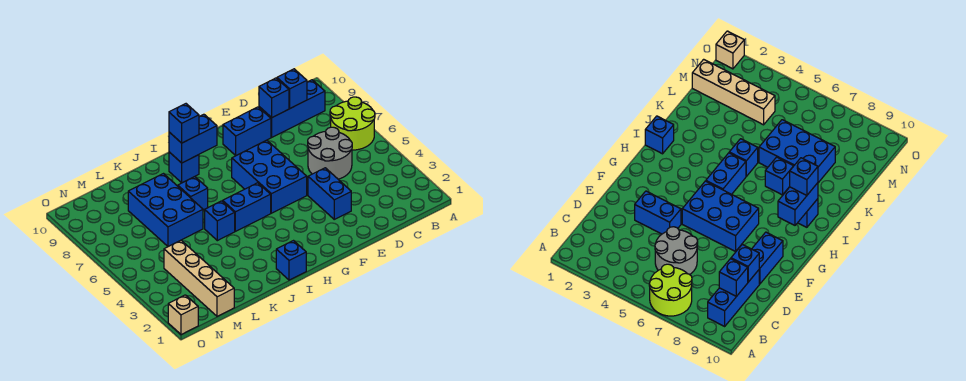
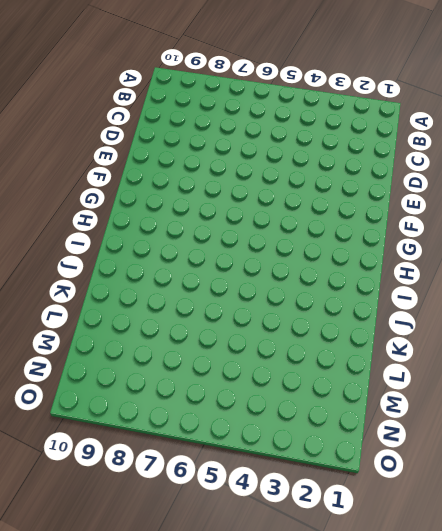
none -> lime 2x2 round brick [330,97,375,150]
none -> blue 1x3 brick [259,80,325,137]
none -> grey 2x2 round brick [308,127,352,179]

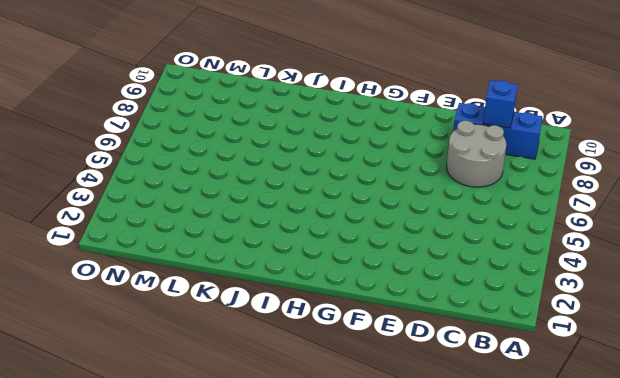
grey 2x2 round brick [447,121,506,187] -> grey 2x2 round brick moved to [308,127,352,179]
none -> lime 2x2 round brick [330,97,375,150]
none -> blue 1x2 brick [308,168,351,219]
none -> blue 1x2 brick [223,107,271,155]

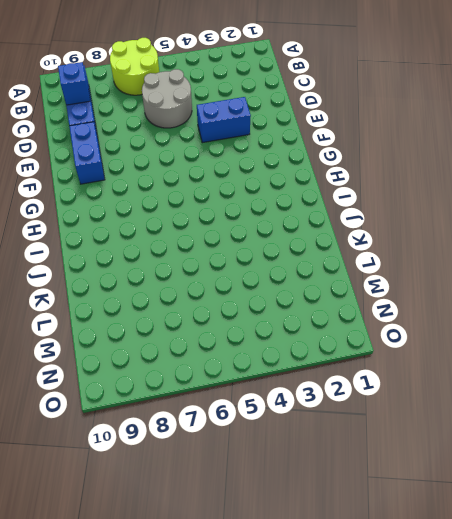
none -> blue 2x3 brick [232,140,307,213]
none -> blue 1x2 brick [223,183,271,231]
none -> blue 1x1 brick [276,241,306,280]

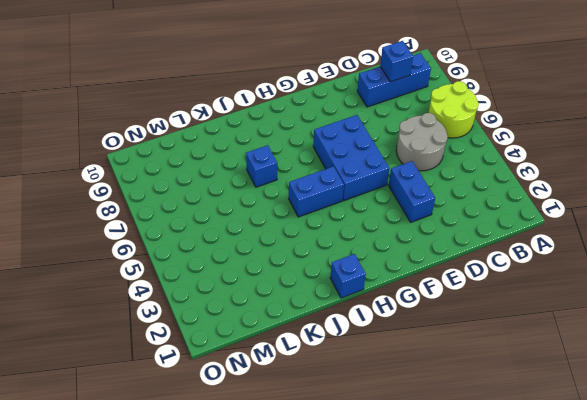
none -> blue 1x2 brick [223,107,271,155]
none -> blue 1x1 brick [169,152,199,183]
none -> blue 1x1 brick [205,201,235,241]

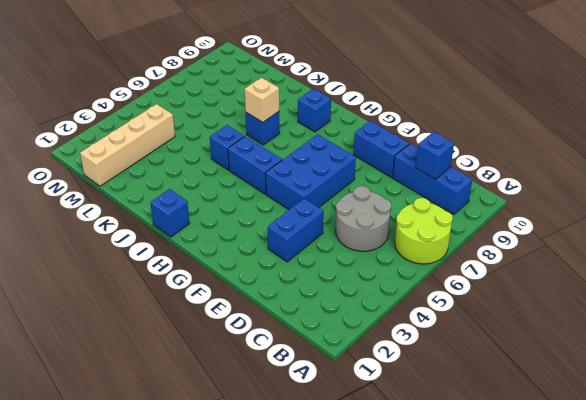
tan 1x1 brick [245,78,279,122] -> tan 1x1 brick moved to [168,295,198,335]
none -> blue 2x3 brick [128,174,203,246]
none -> blue 1x1 brick [259,78,289,118]
none -> blue 1x2 brick [169,114,217,163]

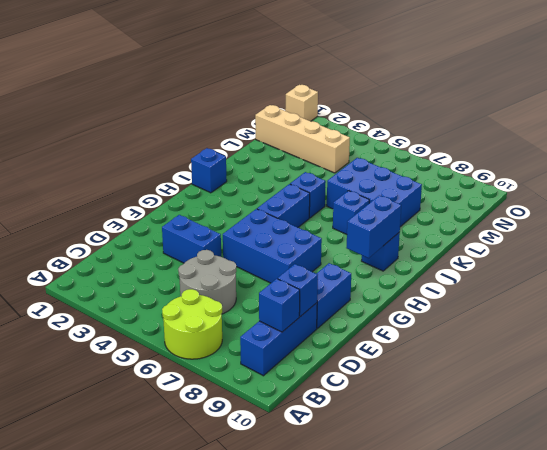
none -> blue 1x1 brick [169,104,199,143]

